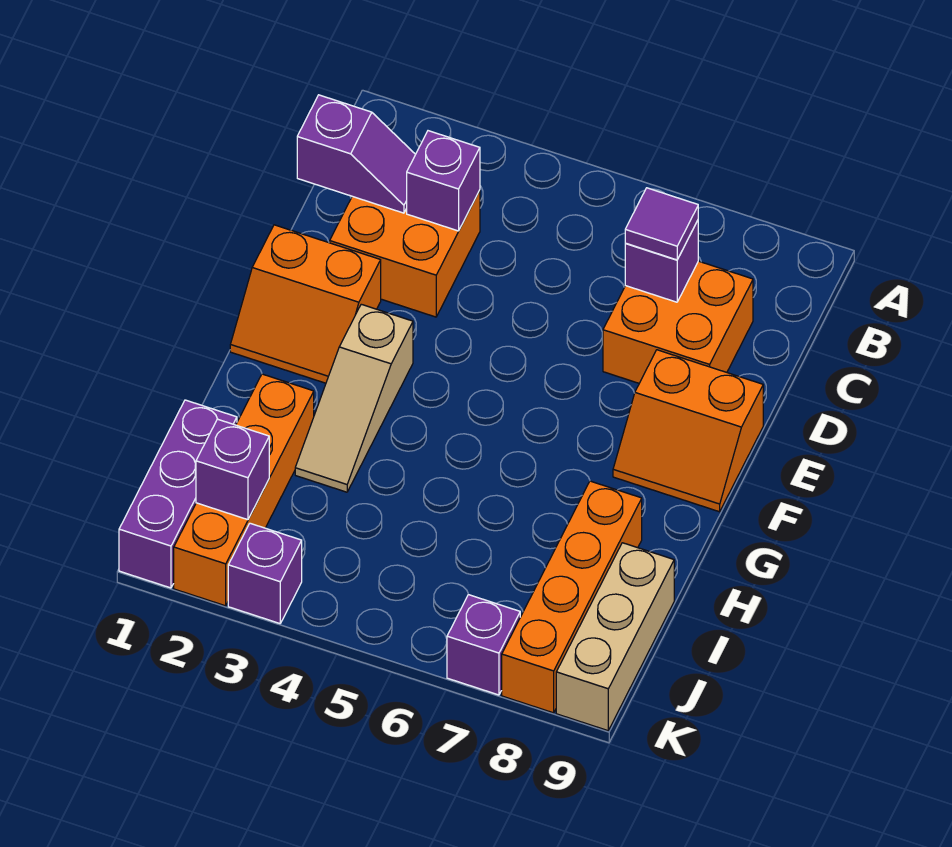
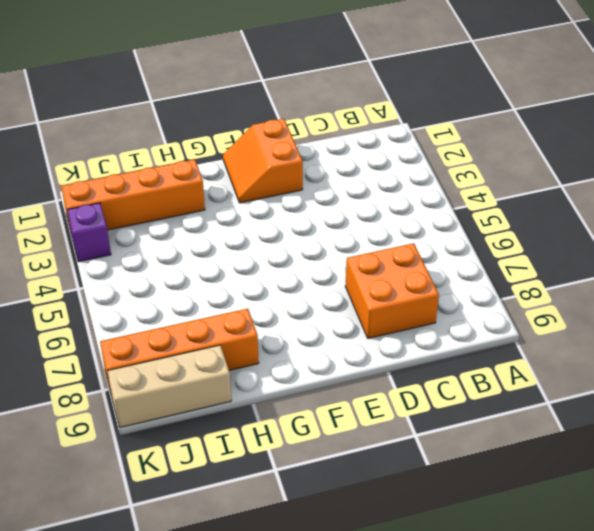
none -> orange 2x2 brick [330,190,480,317]
none -> orange 2x2 slope [613,350,763,512]
none -> tan 1x3 slope [295,304,413,492]

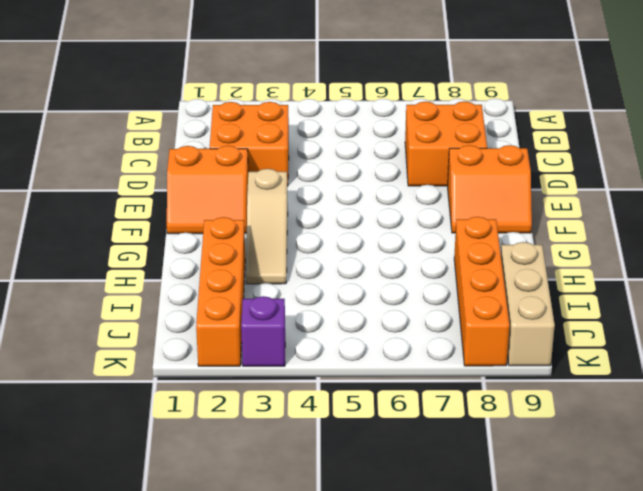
none -> purple 1x3 brick [119,400,237,588]
none -> purple 1x1 brick [447,595,520,695]
none -> purple 1x2 slope [297,95,416,213]

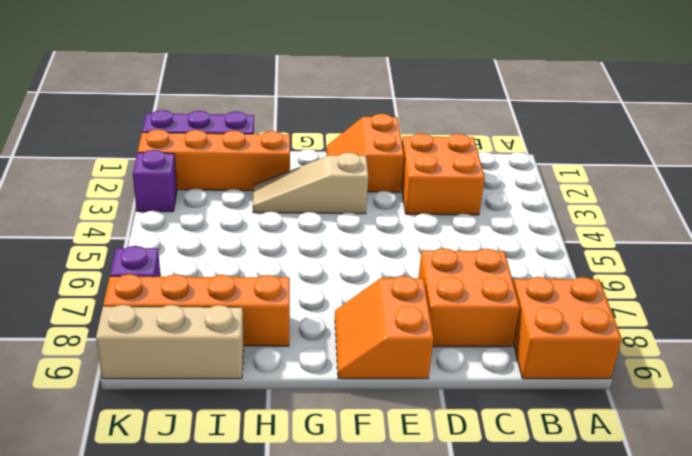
orange 2x2 brick [513,277,622,379] -> none
none -> purple 1x2 slope [297,95,416,213]
none -> purple 1x1 brick [407,131,480,231]
none -> purple 1x1 brick [625,220,698,302]

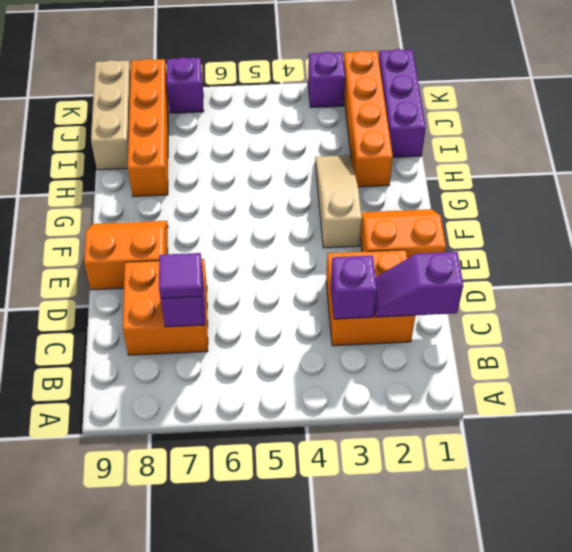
none -> purple 1x1 brick [196,419,269,520]

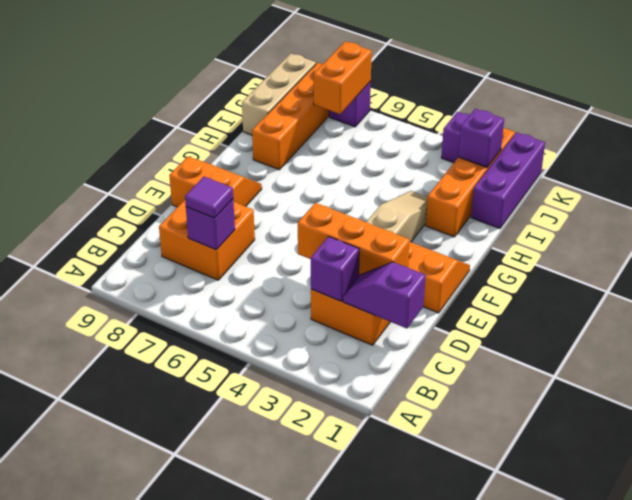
orange 1x3 brick [298,203,410,276] -> none
orange 1x2 brick [314,41,372,114] -> none

